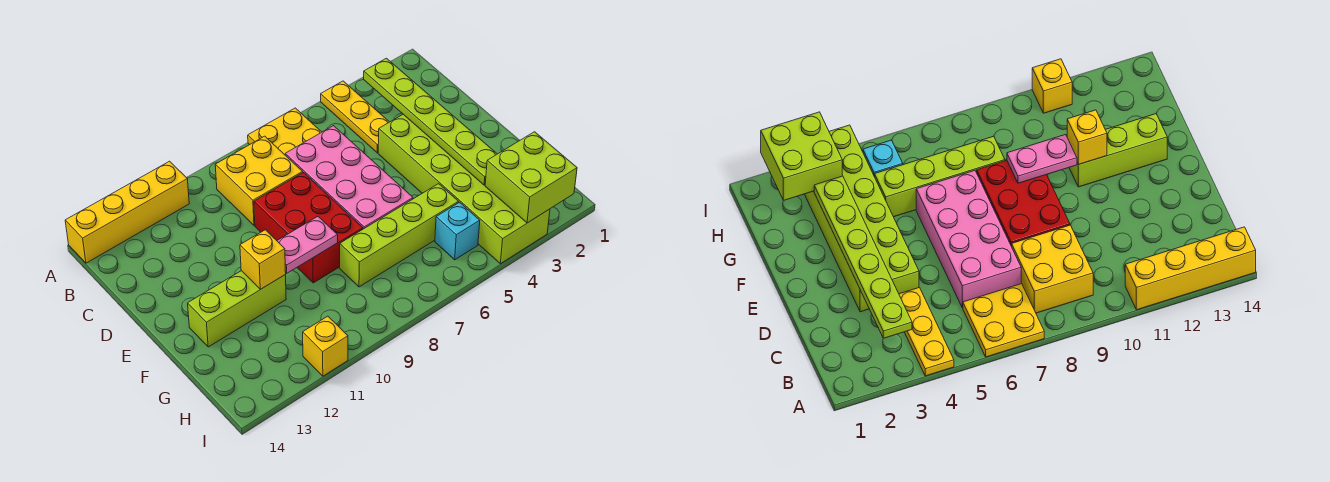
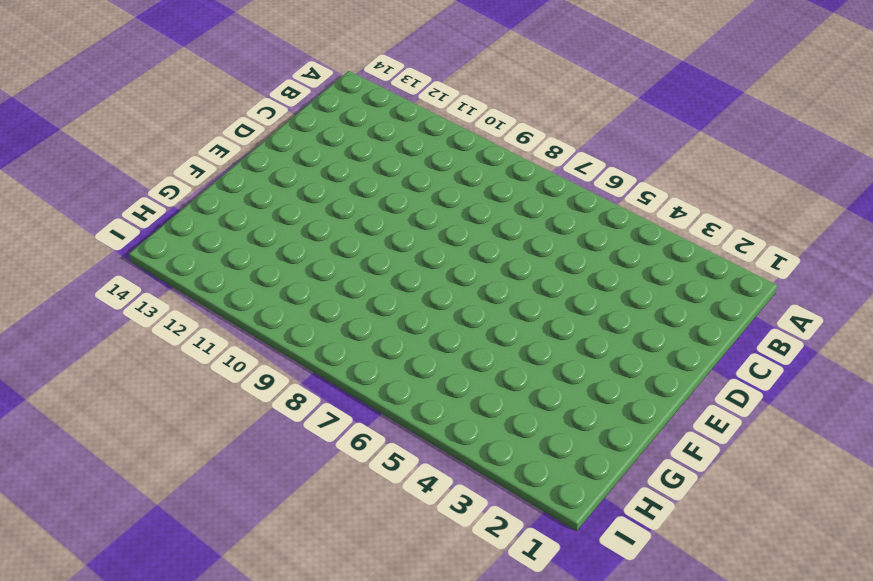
none -> yellow 1x3 plate [321,81,389,153]
none -> yellow 2x2 plate [248,108,321,155]
none -> yellow 1x4 brick [65,161,189,263]

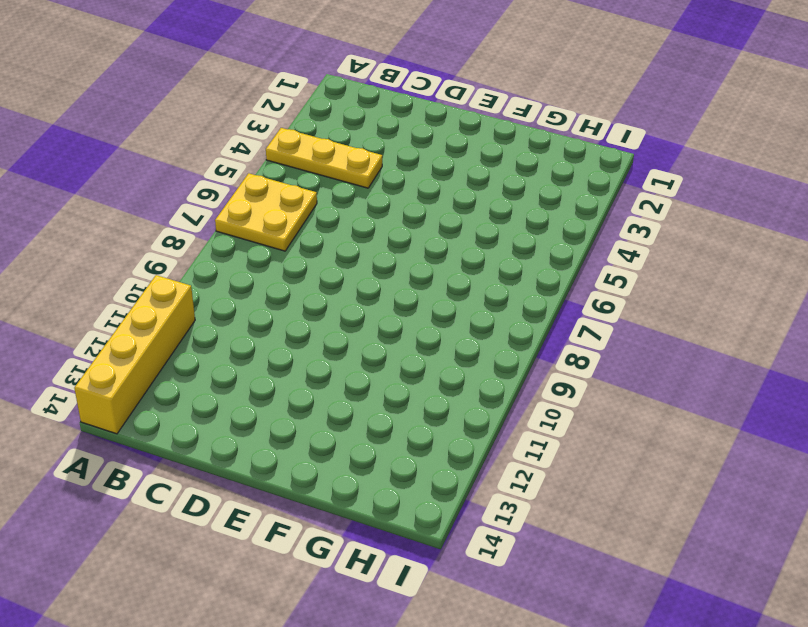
none -> yellow 2x2 brick [215,136,303,225]
none -> pink 2x4 brick [285,126,413,229]
none -> lime 2x6 brick [378,115,550,264]

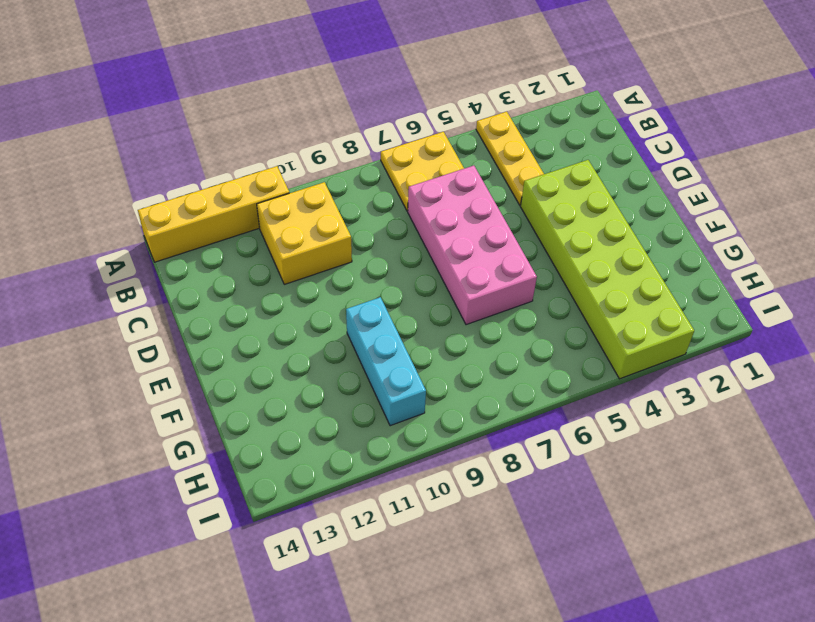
yellow 2x2 brick [257,182,352,284] -> yellow 2x2 brick moved to [215,136,303,225]
cyan 1x3 brick [346,297,426,426] -> none
none -> red 2x3 brick [254,173,363,283]
none -> lime 1x3 brick [188,271,286,347]
none -> lime 1x4 brick [340,184,459,287]

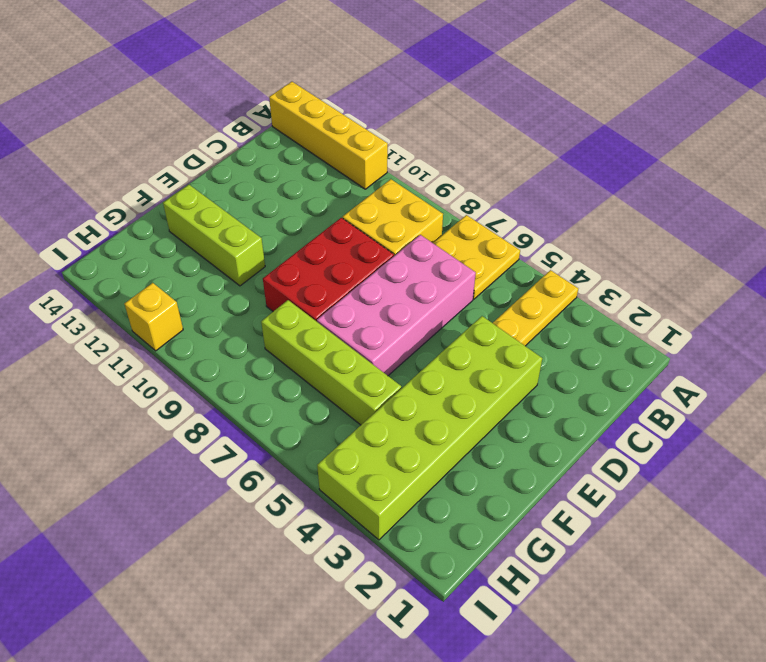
none -> cyan 1x1 brick [435,202,480,260]
none -> lime 1x6 plate [364,58,497,185]
none -> pink 1x2 plate [277,217,338,273]

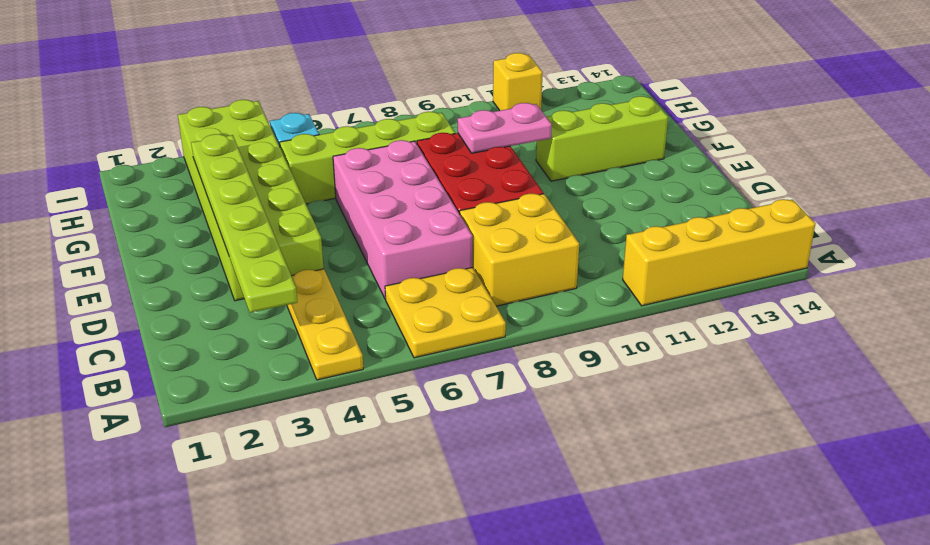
none -> yellow 1x1 brick [240,230,286,289]
none -> lime 2x2 brick [485,132,577,223]

